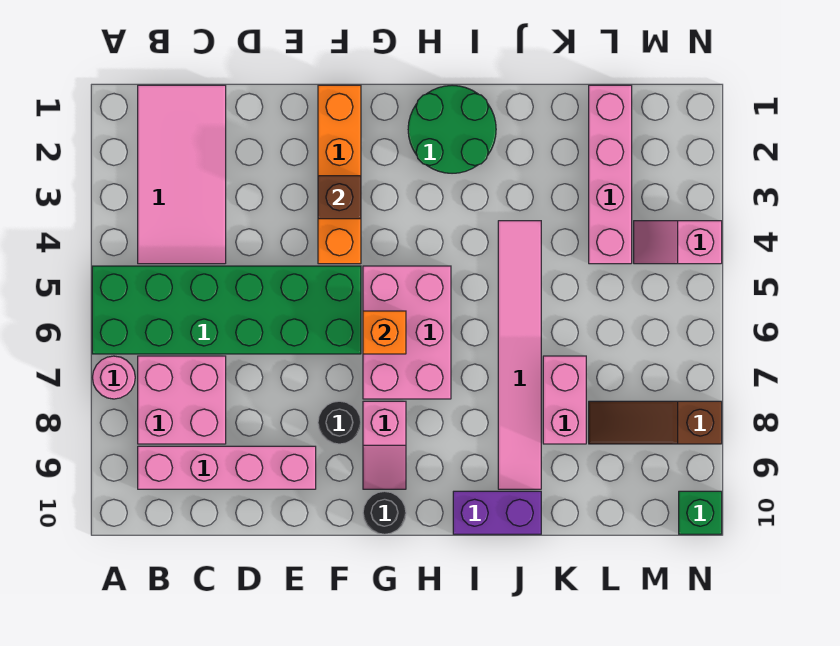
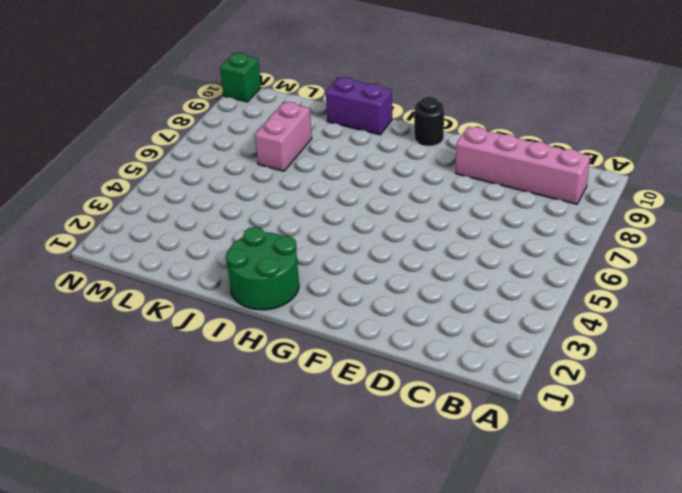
none -> green 2x6 brick [92,266,361,354]
none -> pink 1x1 round brick [92,356,135,399]
none -> pink 2x4 tile [138,85,226,264]

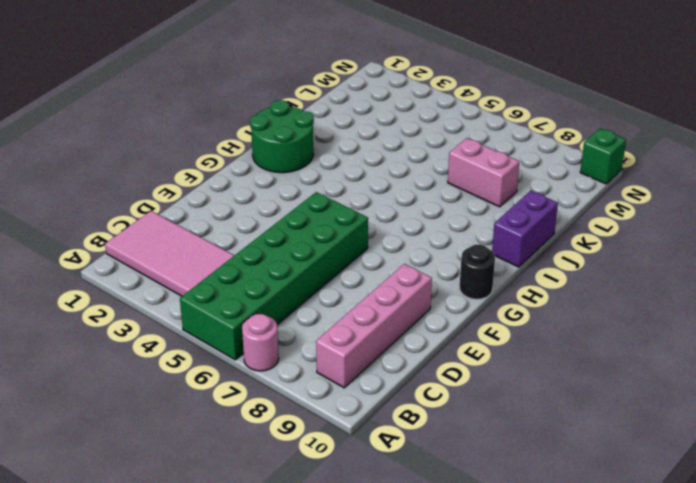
none -> pink 2x2 brick [138,356,226,444]
none -> orange 1x4 brick [318,85,361,264]
none -> black 1x1 round brick [318,401,361,444]

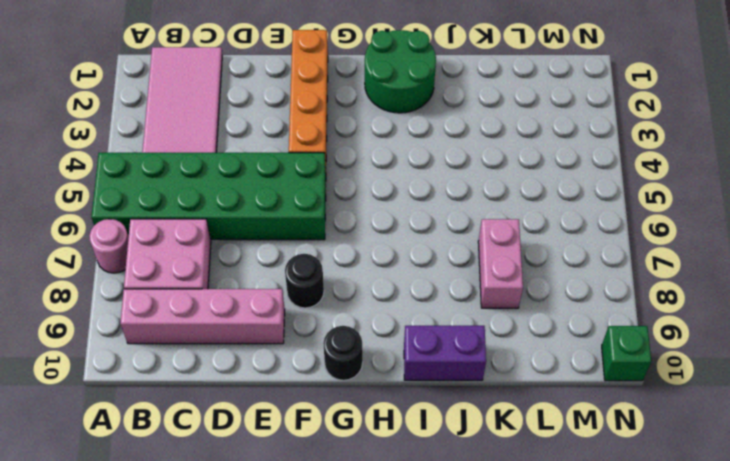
none -> pink 2x3 brick [363,266,451,399]
none -> pink 1x2 slope [363,401,406,489]
none -> pink 1x6 tile [498,221,541,489]

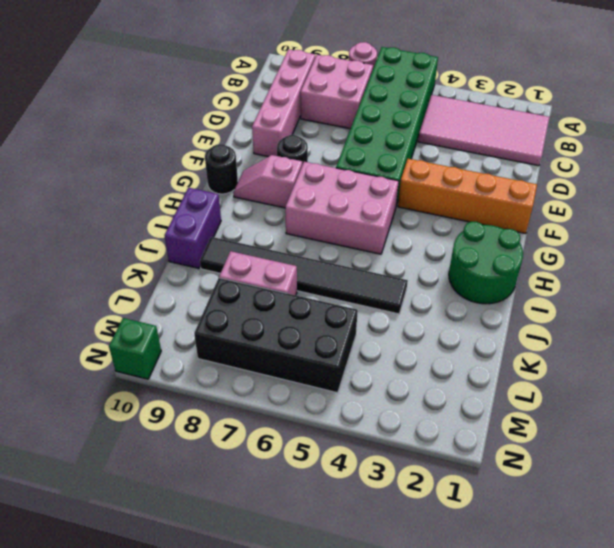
black 1x6 tile [200,237,408,314] -> pink 1x6 tile [498,221,541,489]
black 2x4 brick [194,278,358,393] -> brown 1x3 slope [589,401,722,444]
none -> pink 1x4 brick [589,85,632,264]
none -> pink 1x2 slope [634,221,722,264]
none -> brown 1x1 brick [318,176,361,219]

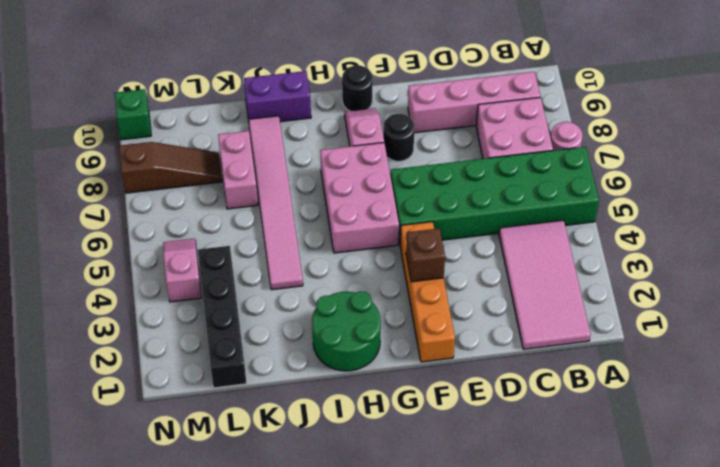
black 1x4 brick [198,246,247,388] -> pink 1x4 brick [589,85,632,264]
pink 1x2 slope [163,239,202,302] -> pink 1x2 slope turned to [634,221,722,264]
none -> orange 1x1 brick [363,311,406,354]

